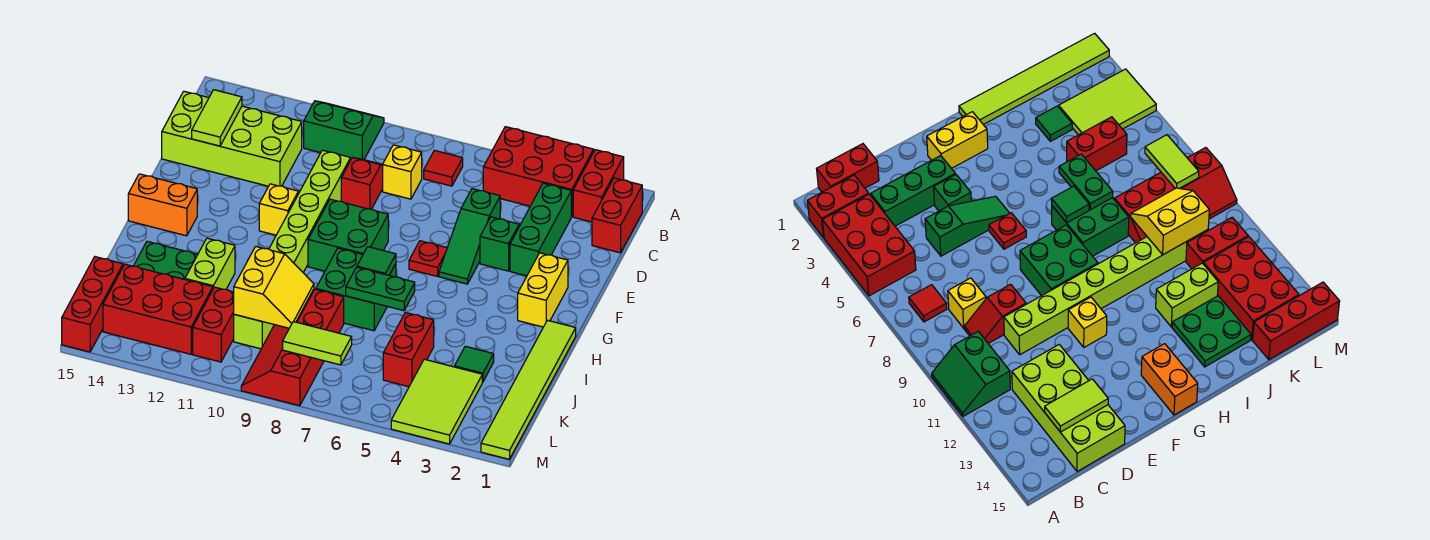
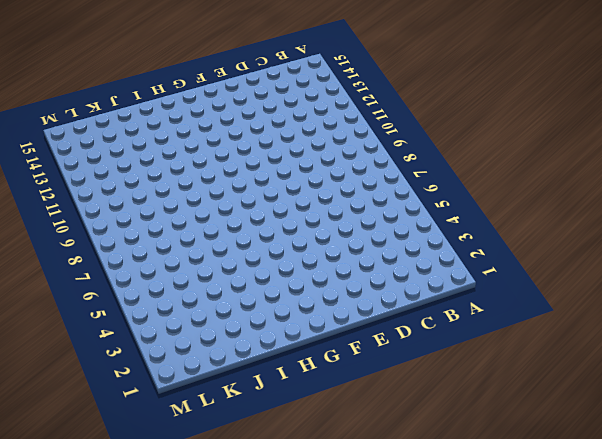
none -> red 1x2 brick [573,150,624,222]
none -> red 2x3 brick [483,127,594,217]
none -> green 2x2 slope [304,101,384,160]
none -> red 1x2 brick [592,178,642,253]

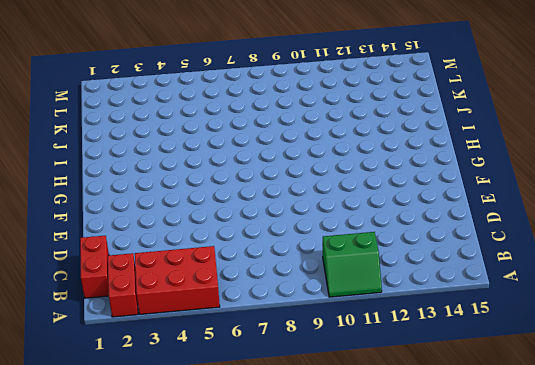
none -> red 1x1 tile [424,150,463,186]
none -> green 1x3 brick [510,183,571,276]
none -> yellow 1x1 brick [383,145,422,199]
none -> red 1x2 slope [341,157,383,209]

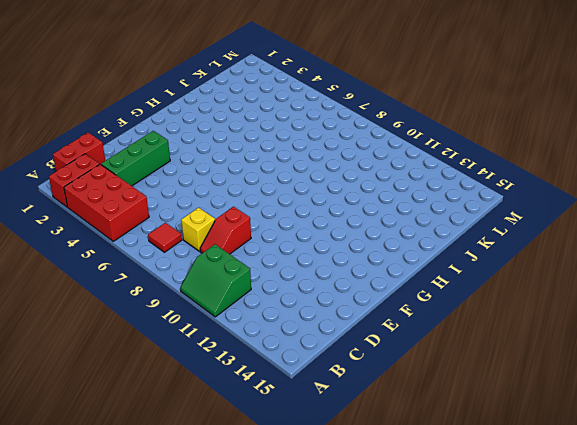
none -> lime 2x4 brick [162,91,302,186]
none -> green 1x3 slope [439,189,500,284]
none -> lime 1x8 brick [234,150,351,349]
none -> green 1x1 brick [480,217,519,271]

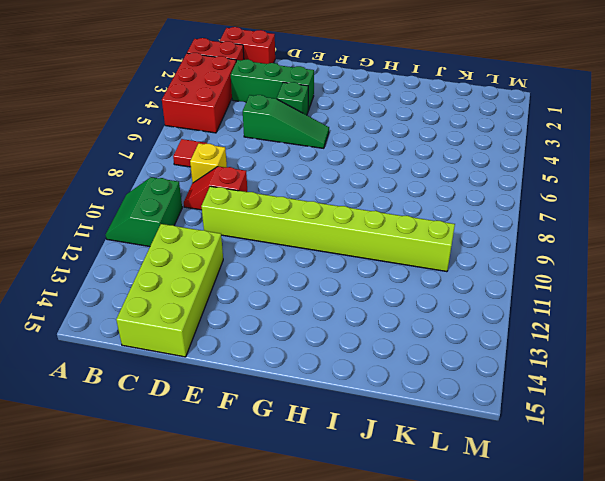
none -> yellow 1x2 brick [518,253,568,327]
none -> red 1x1 plate [409,241,447,276]
none -> green 2x2 brick [308,199,388,271]
none -> yellow 1x1 brick [259,184,298,235]

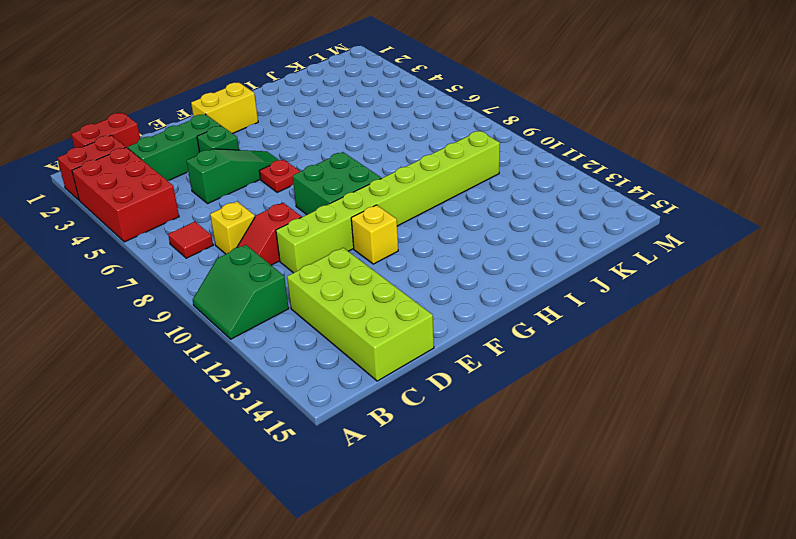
none -> orange 1x2 brick [128,174,197,236]
none -> lime 1x6 tile [481,320,576,459]
none -> green 2x2 brick [316,248,396,331]
none -> lime 1x2 brick [185,238,235,289]

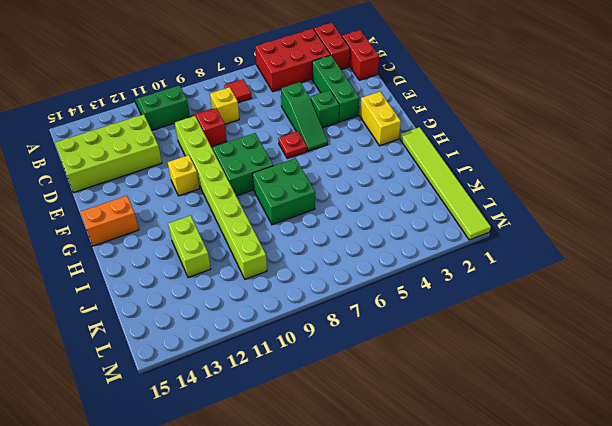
none -> green 2x2 plate [134,241,198,279]
none -> green 1x1 tile [454,346,494,382]
none -> red 1x2 brick [383,313,434,387]
none -> red 2x4 slope [241,289,344,406]

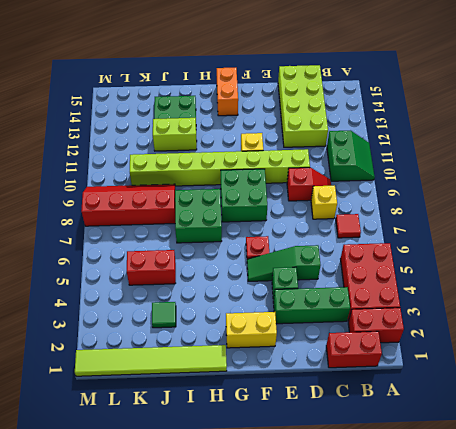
none -> lime 2x3 tile [391,359,482,444]
none -> red 1x2 brick [193,287,234,362]
none -> red 2x3 brick [103,264,213,354]
none -> red 1x3 brick [62,257,123,352]

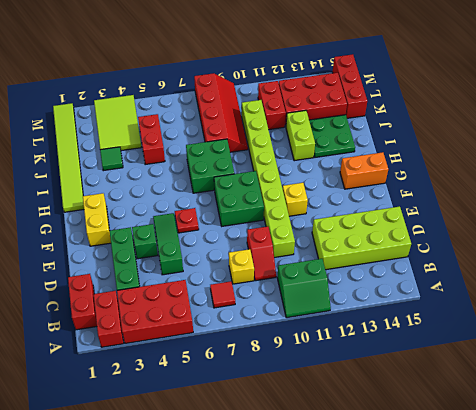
none -> lime 1x2 tile [192,90,242,146]
none -> green 1x1 tile [357,247,396,275]
none -> green 1x2 plate [346,267,415,311]
none -> yellow 2x2 slope [234,246,314,328]

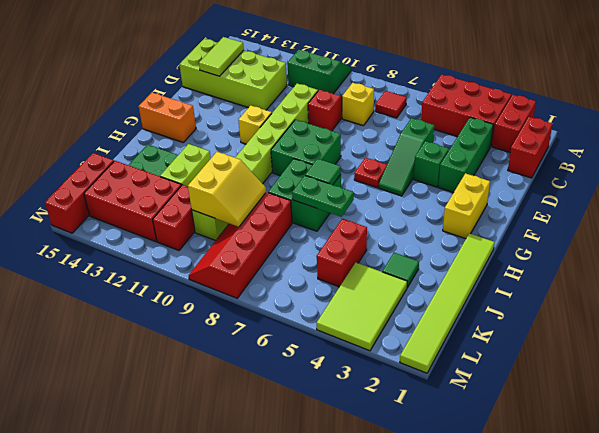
none -> lime 1x2 tile [283,322,352,365]

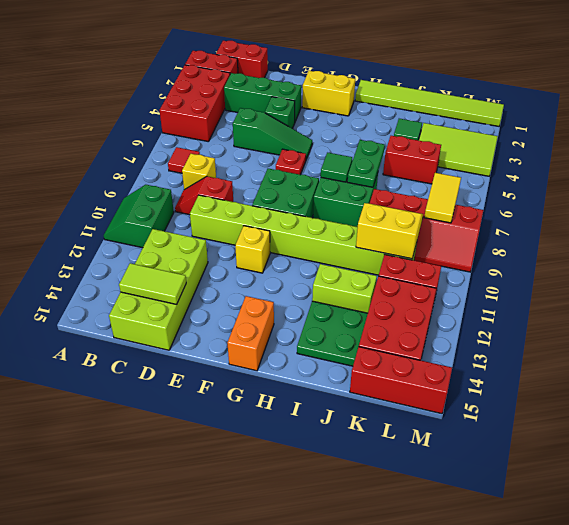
yellow 1x2 tile [424,173,461,223] -> lime 1x2 tile [283,322,352,365]

